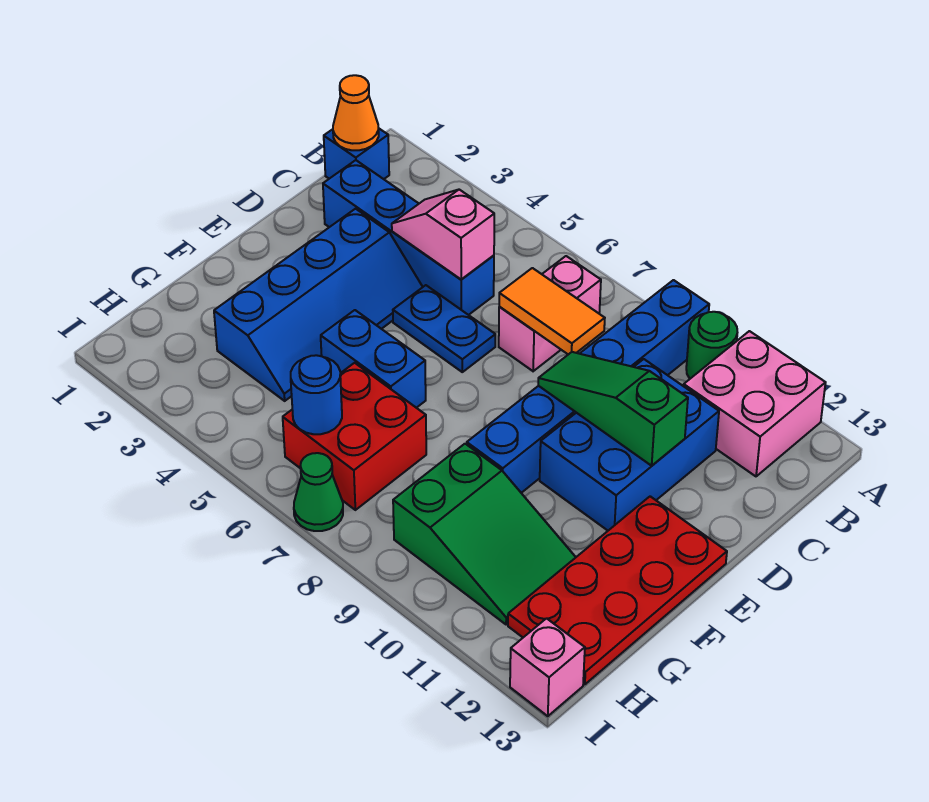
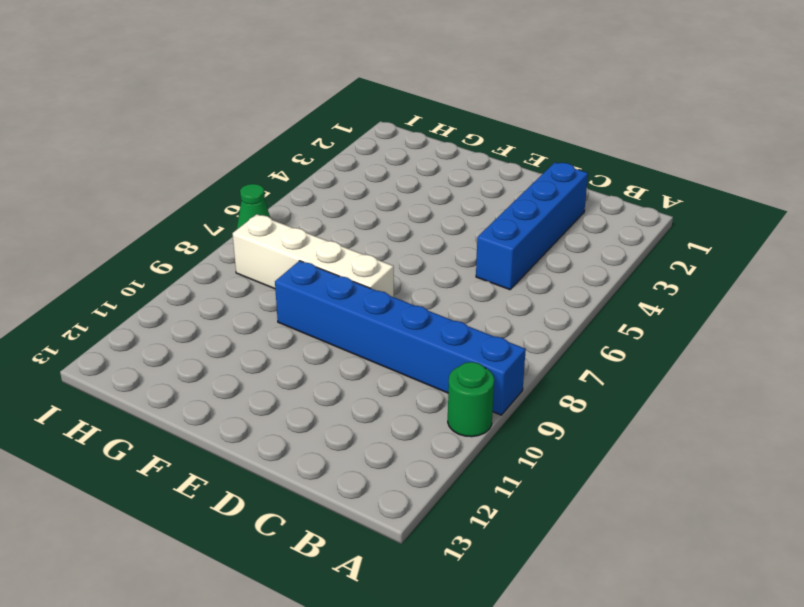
white 1x4 brick [233,214,394,297] -> none
none -> pink 2x2 brick [684,331,826,476]
none -> blue 1x1 brick [324,128,389,179]
none -> pink 1x2 brick [499,256,601,371]

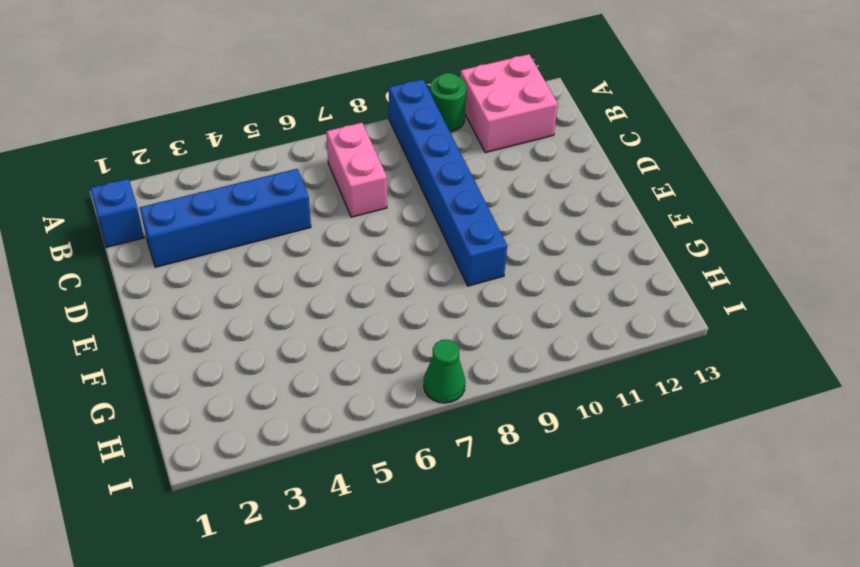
none -> blue 2x3 brick [540,359,719,530]
none -> blue 2x4 slope [214,209,422,401]
none -> blue 1x2 plate [393,285,495,372]

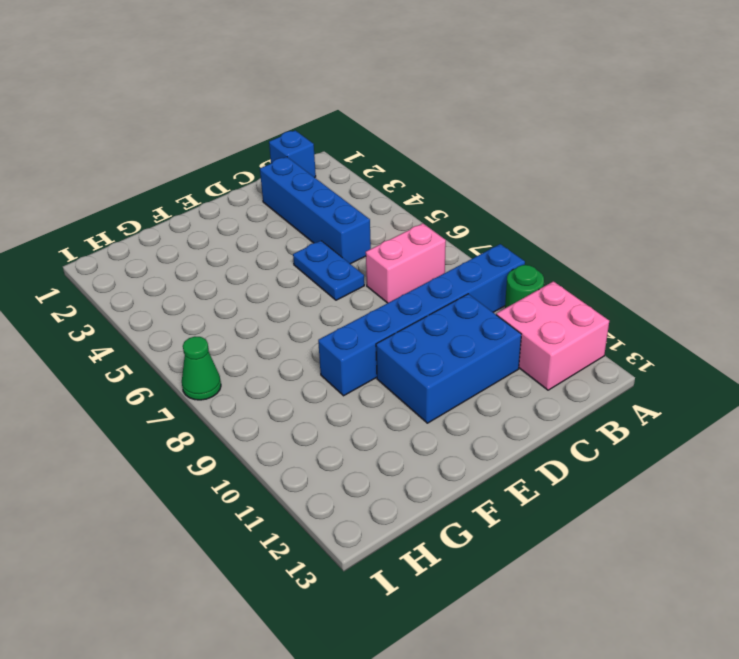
none -> blue 2x4 slope [214,209,422,401]
none -> red 2x4 plate [508,496,727,684]
none -> blue 1x2 brick [321,310,426,408]

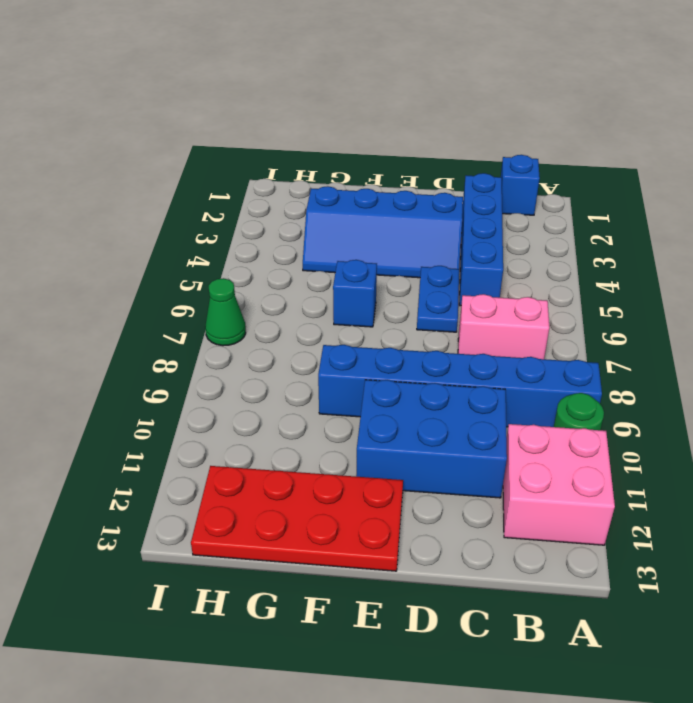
blue 1x1 brick [333,260,377,327] -> blue 1x2 brick [321,310,426,408]
none -> red 2x2 brick [283,363,426,510]
none -> green 2x3 slope [393,444,576,625]
none -> pink 1x1 brick [510,618,585,716]

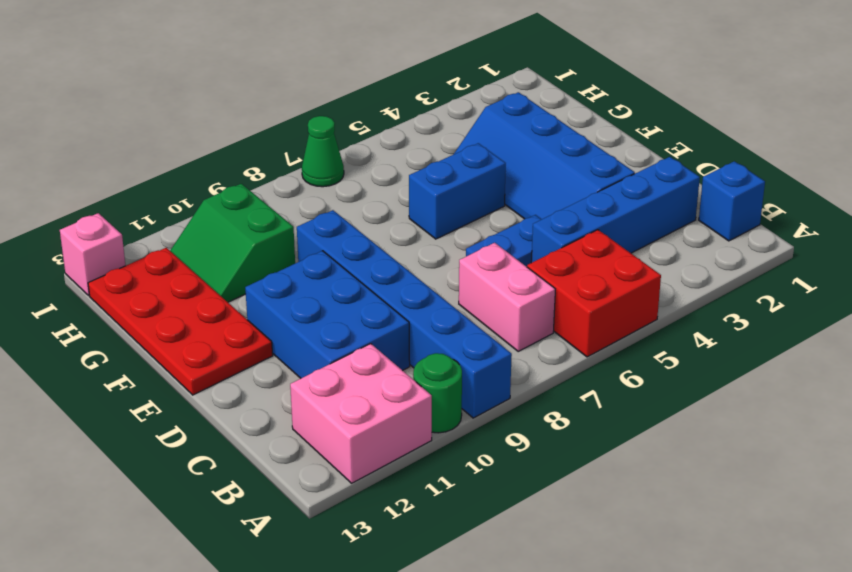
red 2x2 brick [527,230,661,357] -> red 2x2 brick moved to [283,363,426,510]
green 2x2 slope [170,184,295,302] -> green 2x3 slope [393,444,576,625]
none -> orange 1x1 cone [333,75,379,150]
none -> pink 1x2 slope [392,190,494,279]
none -> orange 1x2 tile [499,268,605,354]

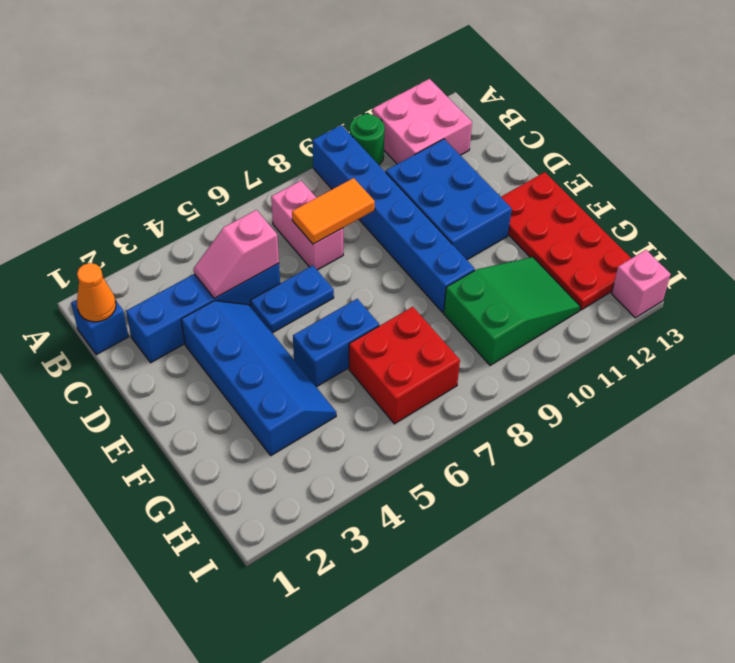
none -> green 1x1 cone [294,453,343,531]
none -> green 1x3 slope [538,352,688,466]
none -> blue 1x1 round brick [291,355,342,434]

